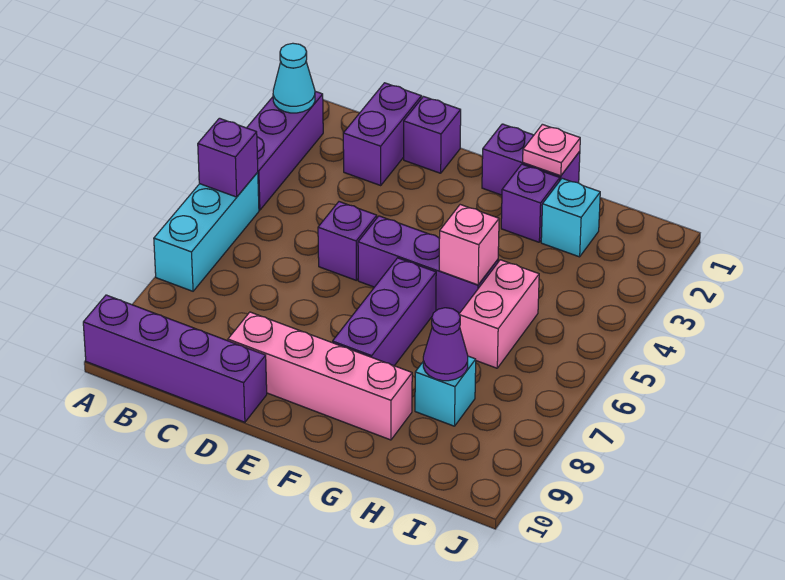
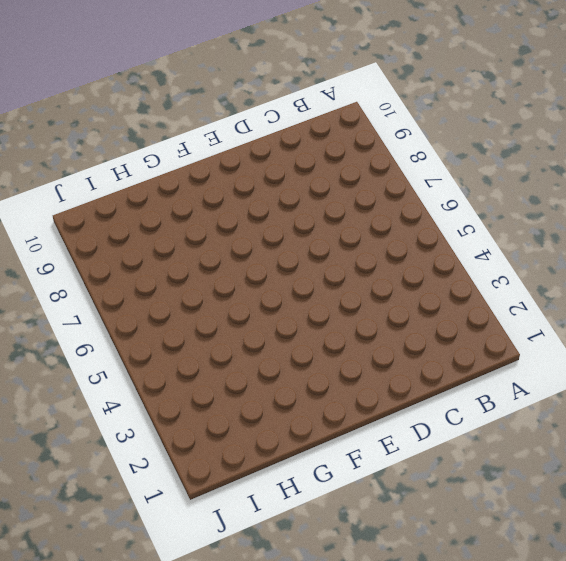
none -> purple 1x3 brick [247,91,323,210]
none -> cyan 1x3 brick [154,172,259,291]
none -> purple 1x4 brick [83,295,267,422]

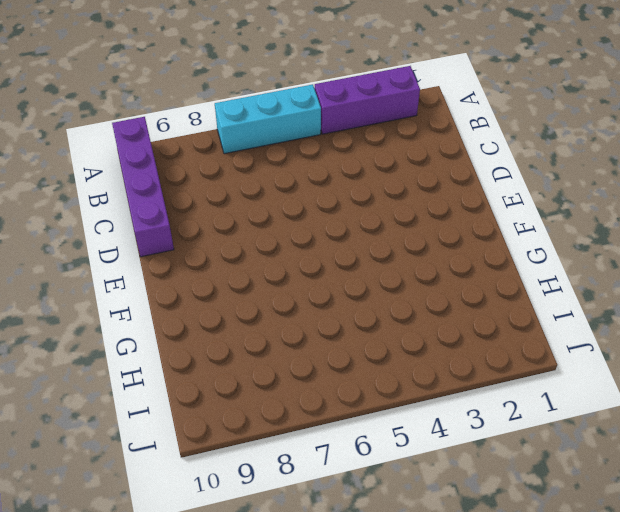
none -> purple 1x2 brick [343,83,422,186]
none -> purple 1x1 brick [404,97,461,173]
none -> purple 1x1 brick [318,202,377,280]

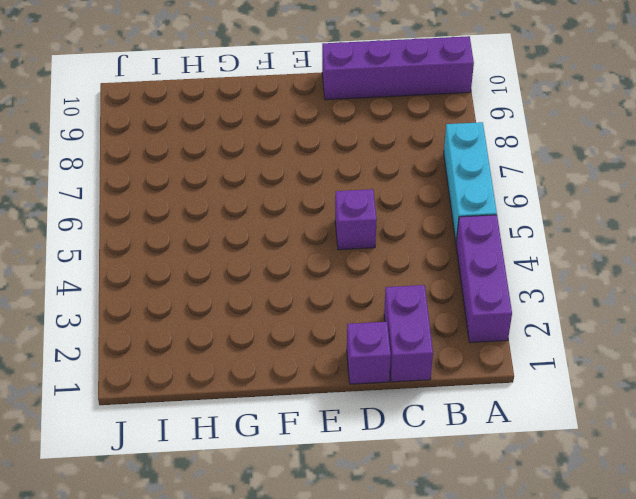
none -> pink 1x4 brick [228,312,412,440]
none -> purple 1x3 brick [358,216,498,313]
none -> purple 1x2 brick [482,124,580,195]

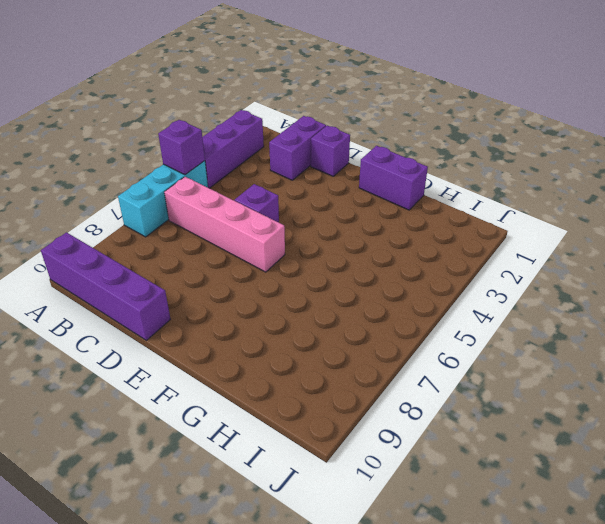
pink 1x4 brick [164,177,285,272] -> pink 1x4 brick moved to [228,312,412,440]
none -> purple 1x3 brick [358,216,498,313]
none -> purple 1x3 brick [333,258,436,366]
none -> purple 1x1 brick [501,164,560,242]

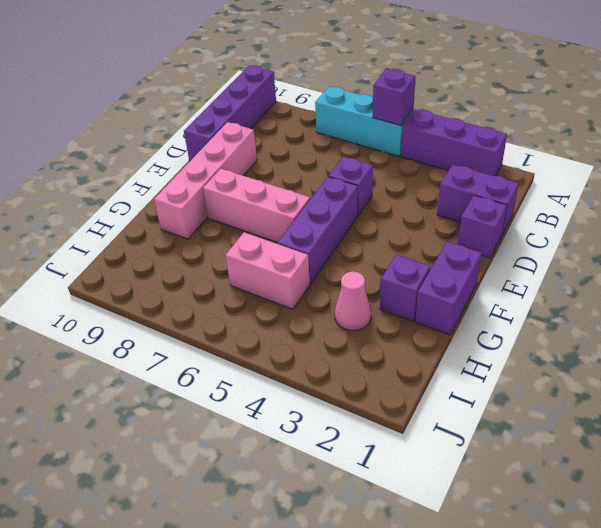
pink 1x3 brick [203,168,310,242] -> purple 1x3 brick [333,258,436,366]
pink 1x1 cone [335,271,371,331] -> none
none -> cyan 1x1 brick [541,178,600,257]
none -> cyan 1x1 brick [415,356,476,426]
none -> cyan 1x1 cone [273,43,315,113]

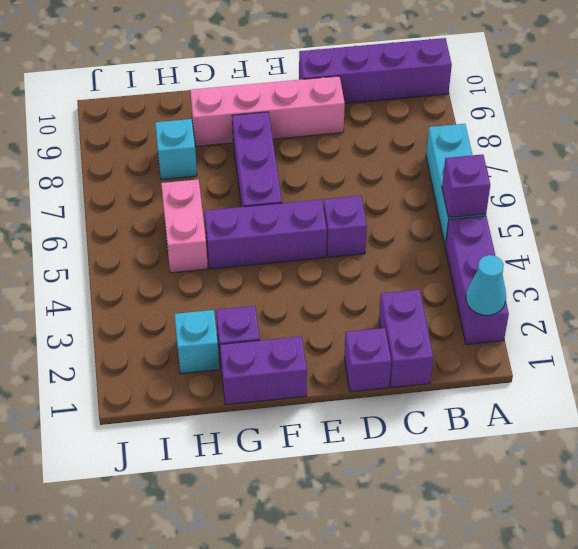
none -> pink 1x1 plate [523,124,580,176]
none -> pink 1x1 brick [439,205,499,285]
none -> purple 1x1 cone [423,308,468,381]

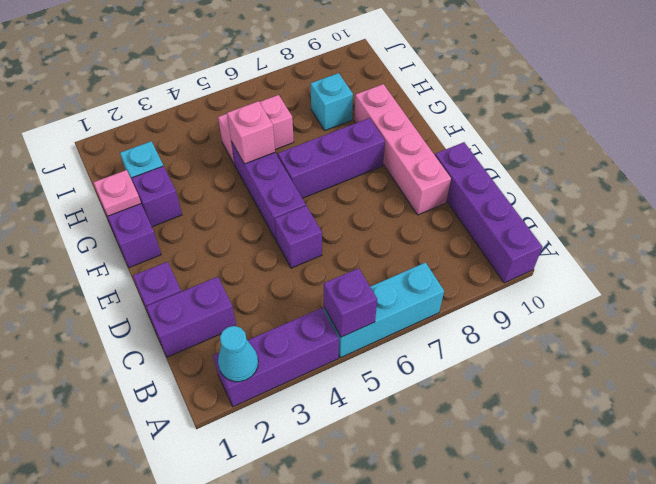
none -> purple 1x1 cone [423,308,468,381]

